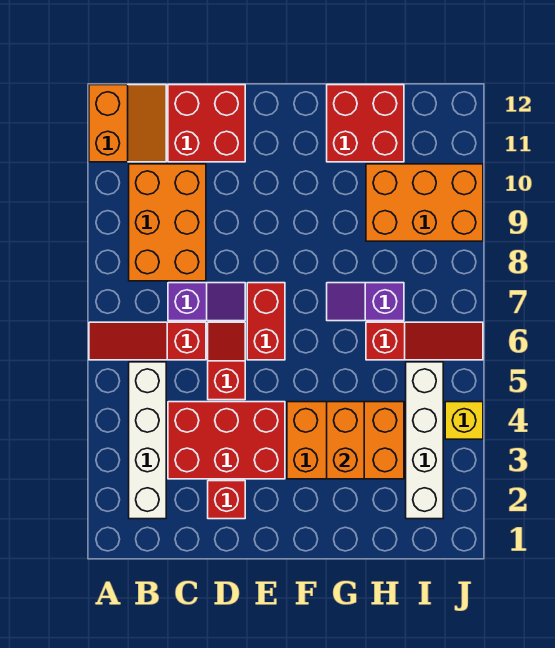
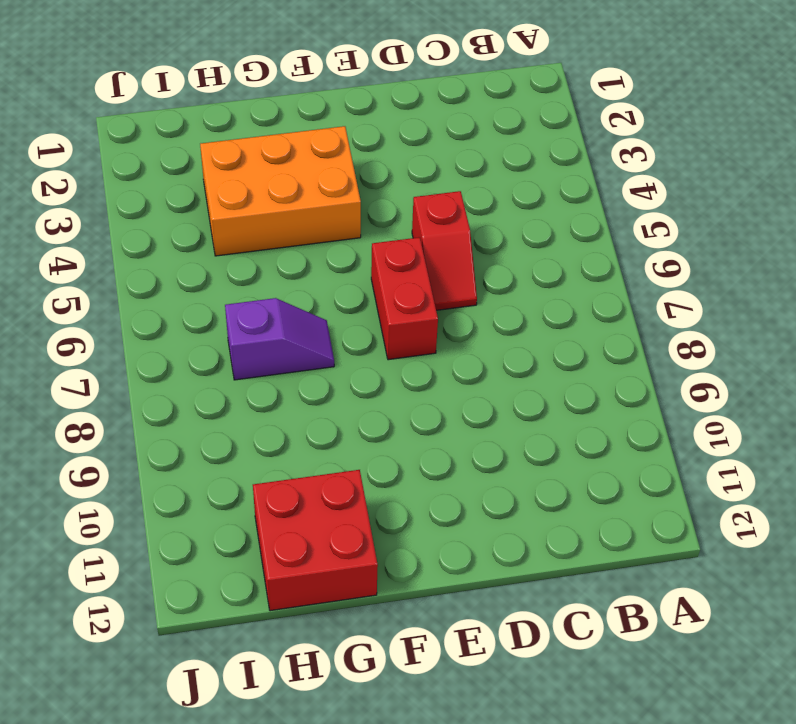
none -> red 1x3 slope [89,322,206,360]
none -> orange 2x2 slope [89,85,166,162]
none -> white 1x4 brick [129,362,166,519]

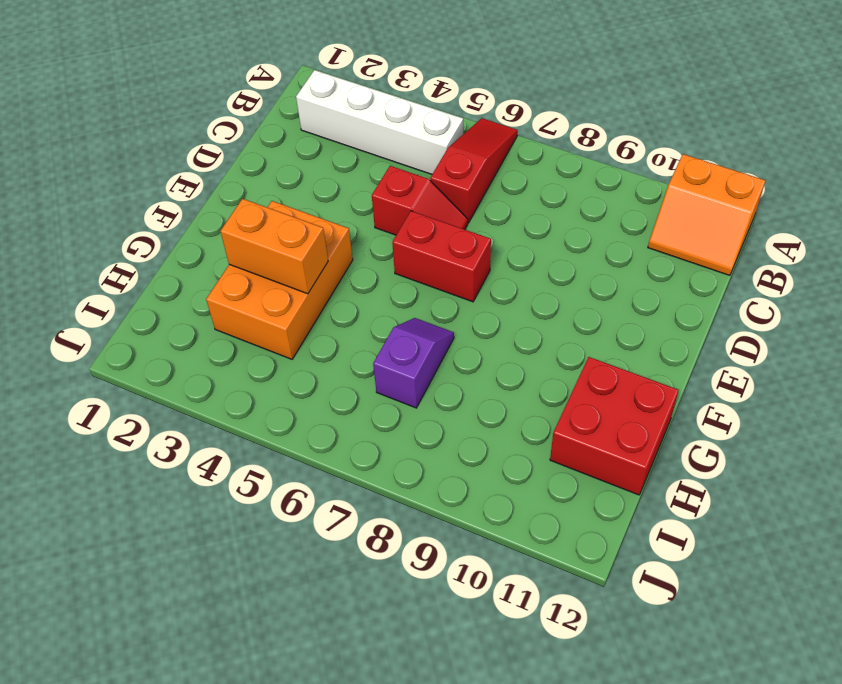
none -> orange 2x3 brick [129,164,206,281]
none -> red 2x3 brick [168,402,285,479]
none -> purple 1x2 slope [168,283,245,321]

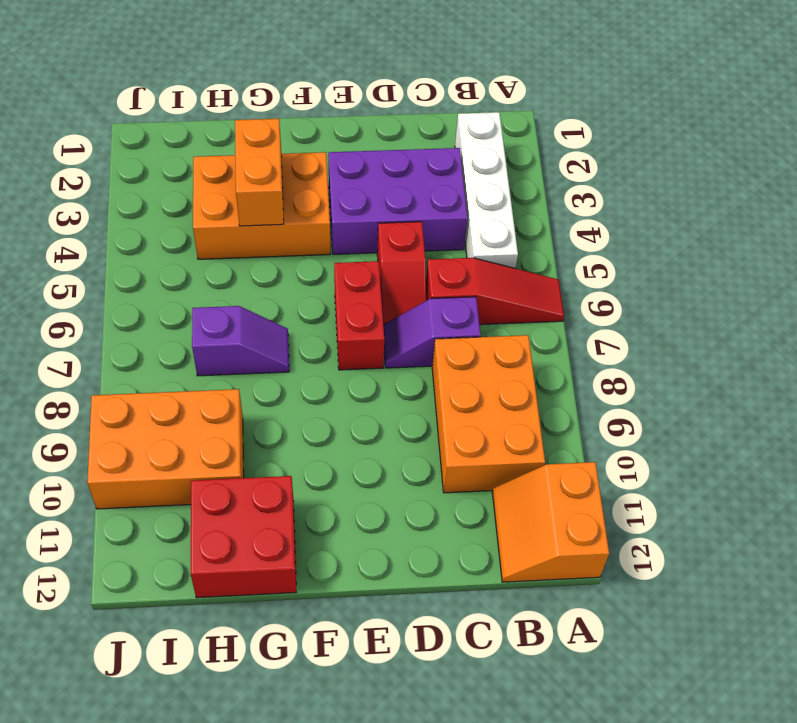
purple 2x3 brick [328,148,468,254] -> red 2x3 brick [168,402,285,479]
none -> red 2x2 brick [168,85,245,162]
none -> red 1x1 brick [208,481,245,519]
none -> red 1x3 slope [366,322,483,360]

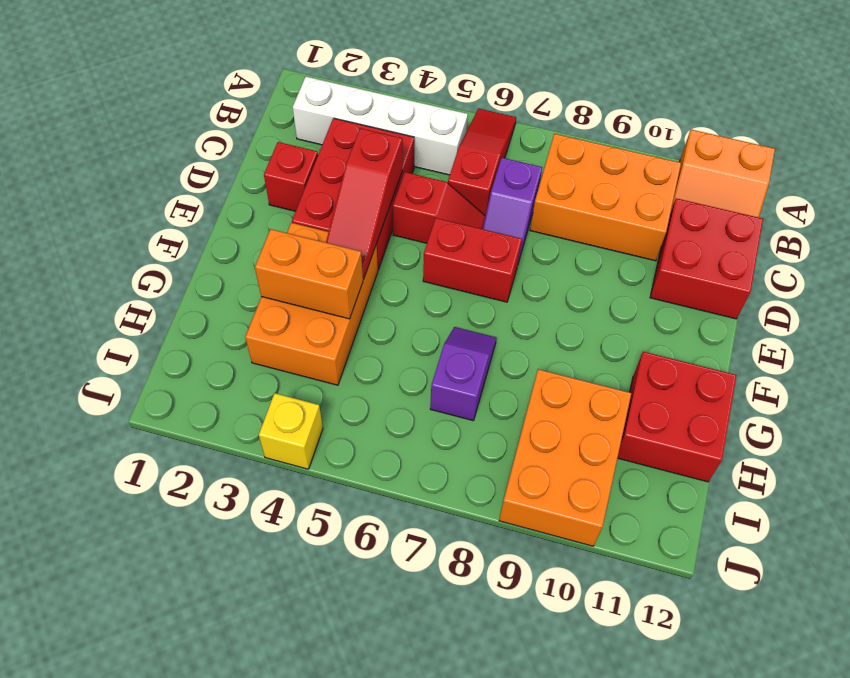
red 1x3 slope [326,128,402,279] -> red 1x3 slope moved to [366,322,483,360]
none -> white 1x4 brick [406,362,443,519]

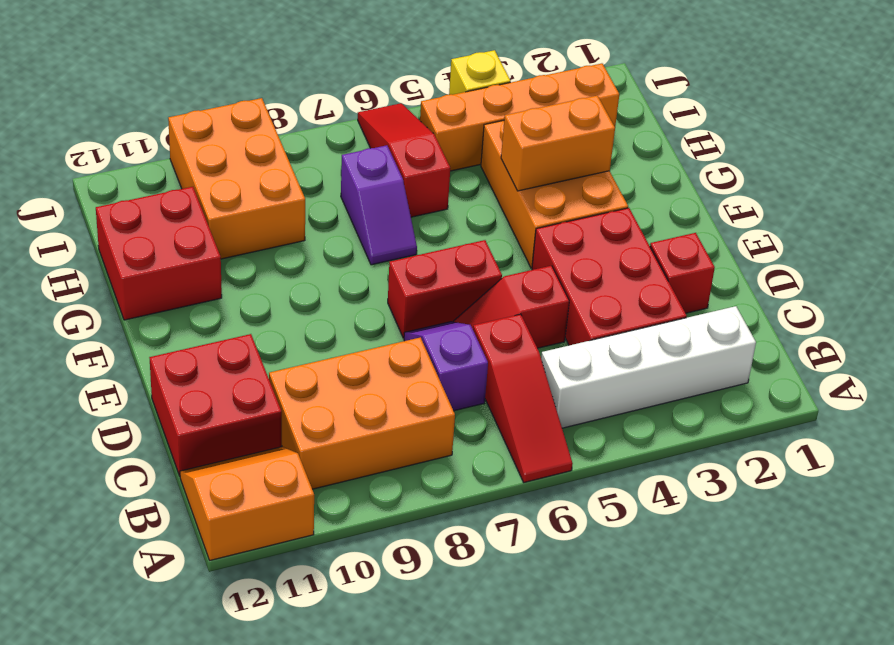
orange 1x4 brick [420,63,619,171] -> white 1x4 brick [406,362,443,519]

